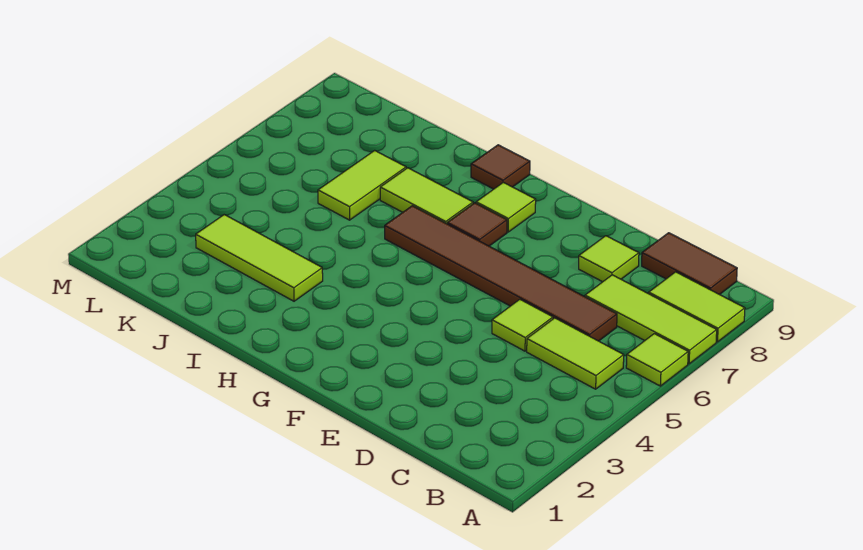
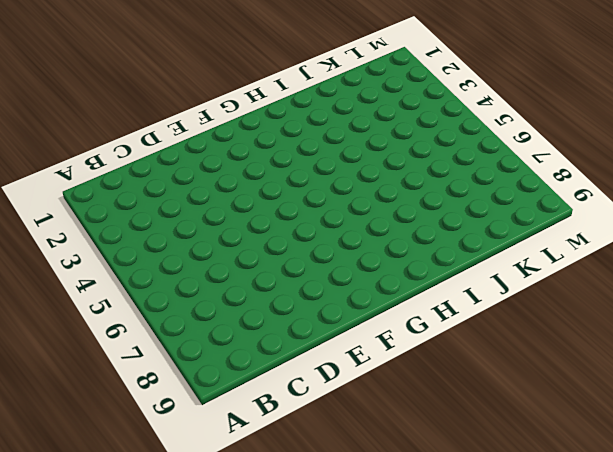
none -> lime 1x1 tile [626,334,688,386]
none -> lime 1x3 tile [585,275,717,364]
none -> lime 1x2 tile [649,272,745,342]

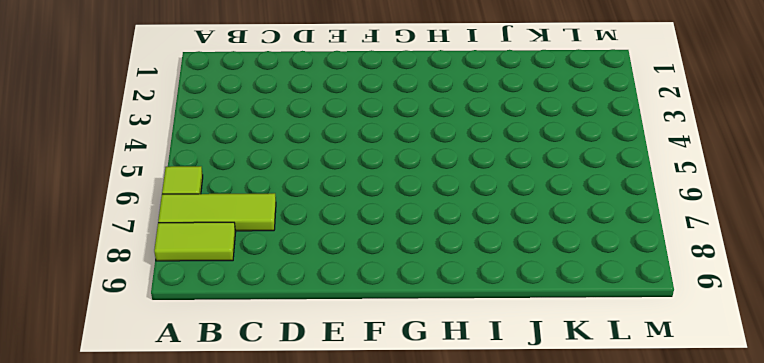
none -> lime 1x2 tile [527,318,624,389]
none -> brown 1x2 tile [642,233,737,295]
none -> brown 1x6 tile [385,206,617,341]

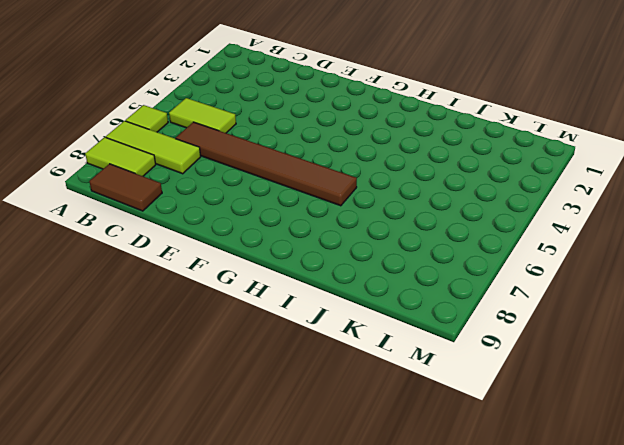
none -> lime 1x1 tile [492,299,553,351]
none -> lime 1x1 tile [579,236,639,282]
none -> brown 1x1 tile [447,203,507,246]

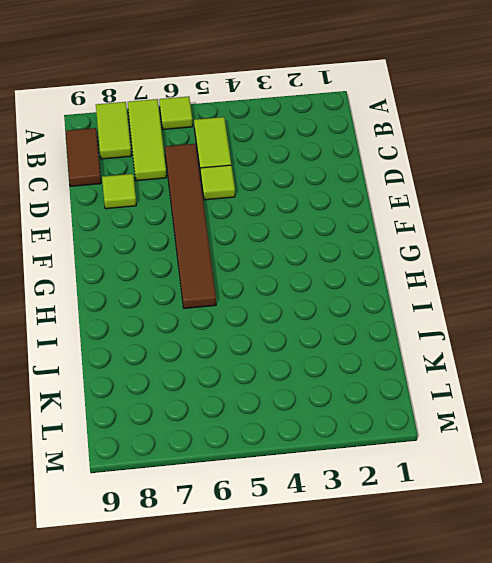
none -> brown 1x1 tile [447,203,507,246]
none -> lime 1x1 tile [476,182,536,232]
none -> lime 1x2 tile [380,168,473,224]

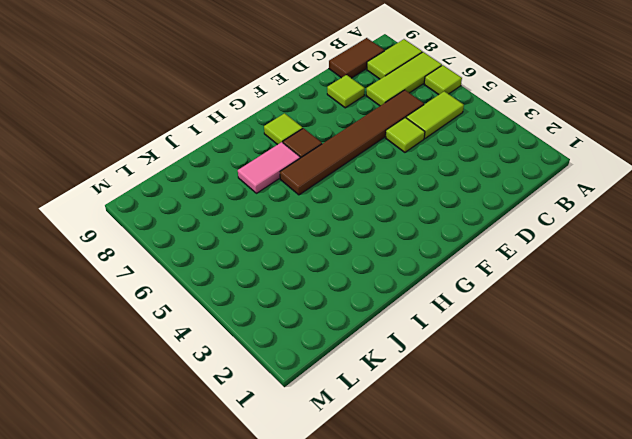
pink 1x2 tile [238,142,300,193] -> lime 1x2 tile [380,168,473,224]
none -> brown 1x1 tile [471,145,530,189]
none -> lime 1x3 tile [196,215,323,301]
none -> lime 1x2 tile [318,150,406,220]

